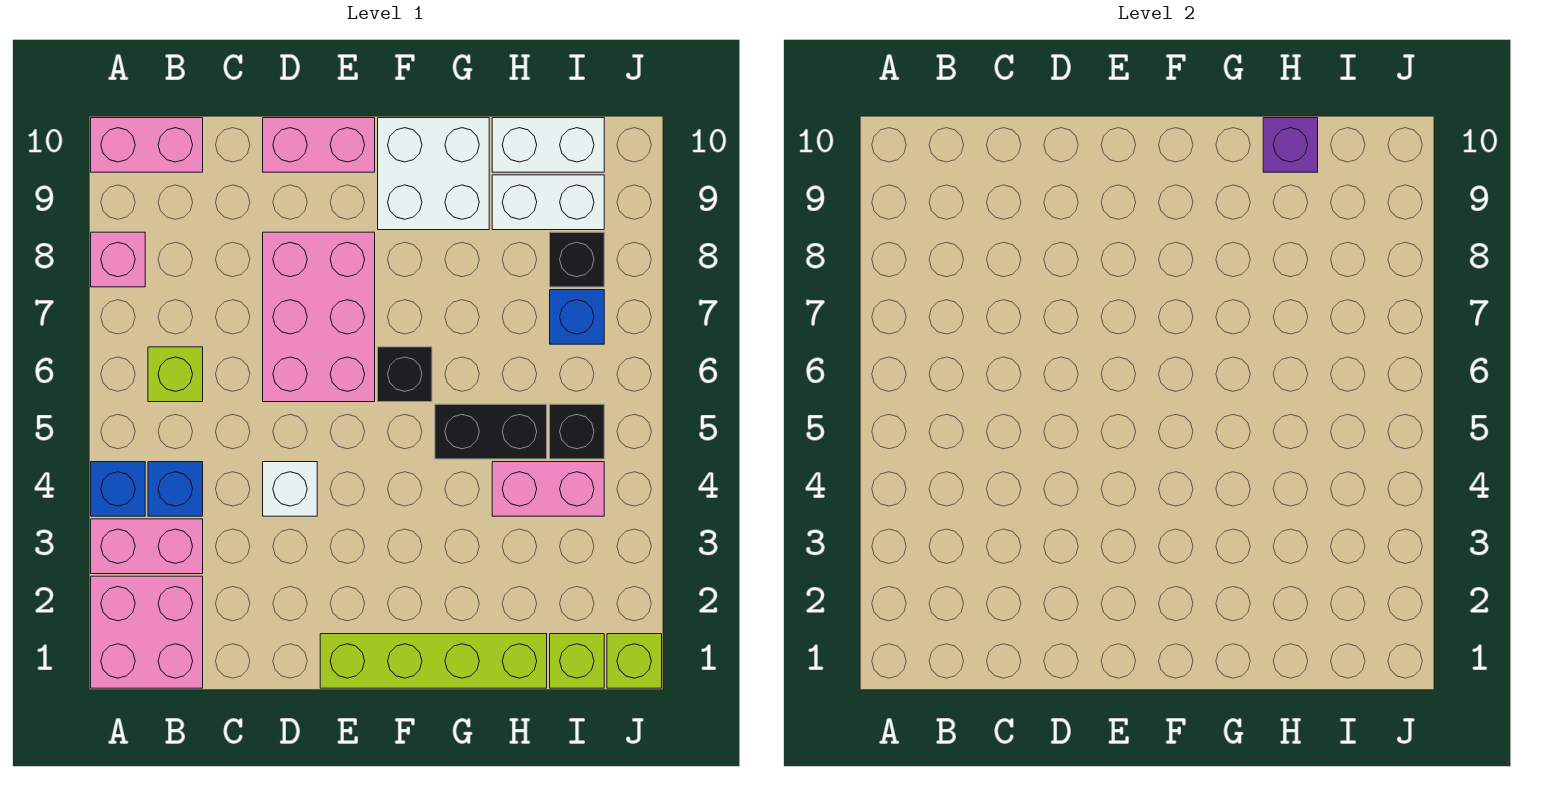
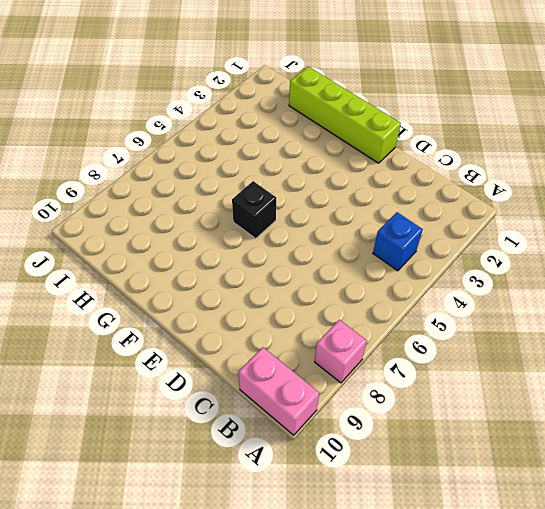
none -> pink 2x2 brick [91,576,203,688]
none -> pink 1x2 brick [91,519,203,574]
none -> blue 1x1 brick [91,462,145,516]

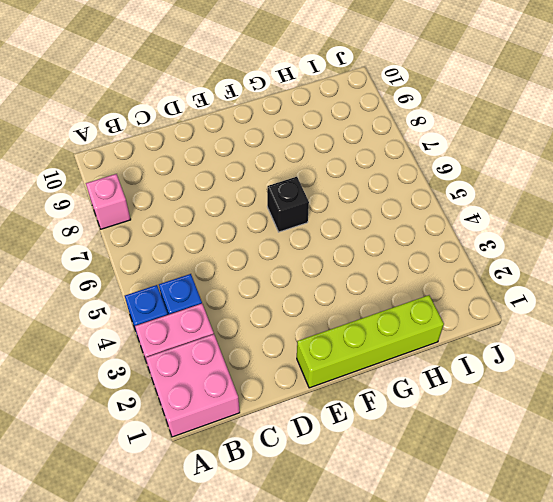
none -> pink 1x2 brick [91,118,203,172]
none -> lime 1x1 brick [148,347,203,402]
none -> white 1x1 brick [263,462,317,516]

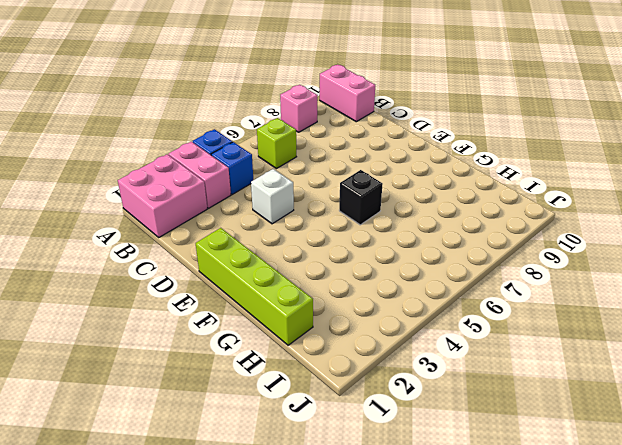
none -> pink 2x3 brick [263,232,375,402]
none -> pink 1x2 brick [263,118,375,172]
none -> white 2x2 brick [378,118,489,230]

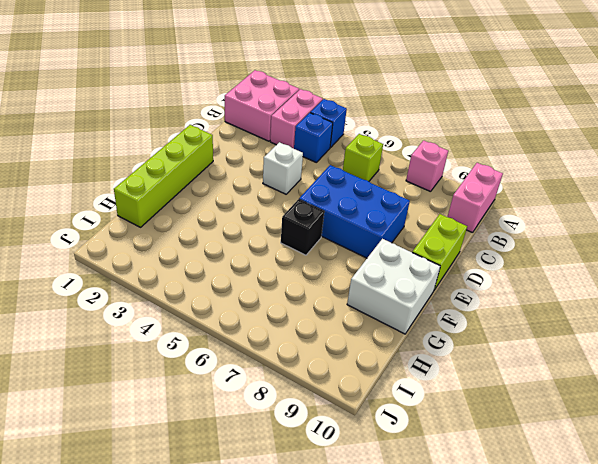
blue 2x3 brick [299,165,410,258] -> pink 2x3 brick [263,232,375,402]
lime 1x2 brick [412,214,467,290] -> pink 1x2 brick [263,118,375,172]
none -> black 1x2 brick [435,404,547,459]
none -> pink 1x2 brick [492,462,604,516]
none -> white 1x2 brick [492,175,604,230]

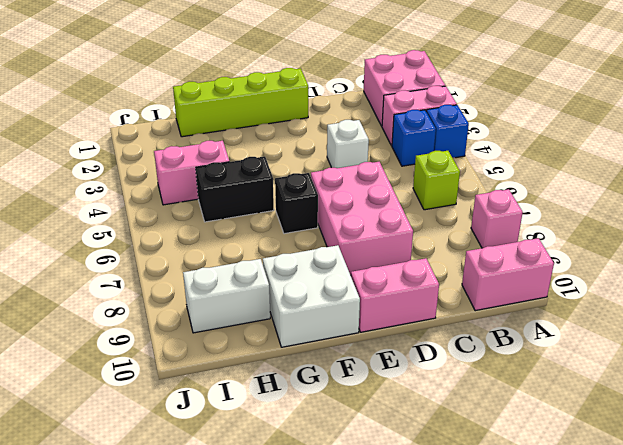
none -> white 1x2 brick [492,118,604,172]
none -> lime 1x1 brick [550,634,604,688]
none -> black 1x1 brick [550,404,604,459]

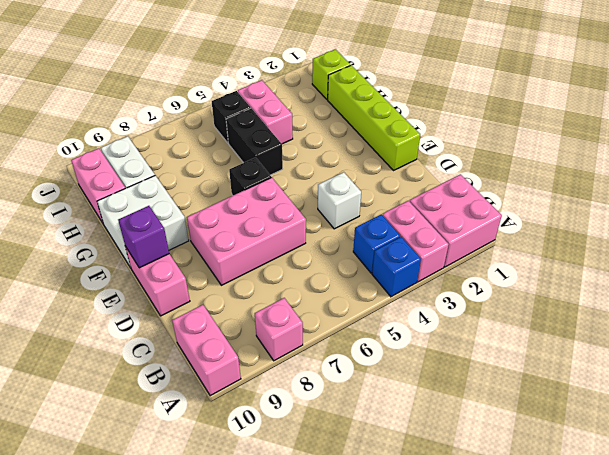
purple 1x1 brick [118,206,169,268] -> purple 1x1 brick moved to [1263,118,1318,172]
pink 1x2 brick [71,148,125,223] -> white 1x2 brick [492,118,604,172]
none -> lime 1x1 brick [148,347,203,402]
none -> blue 1x1 brick [550,290,604,344]
none -> black 1x1 brick [550,232,604,287]

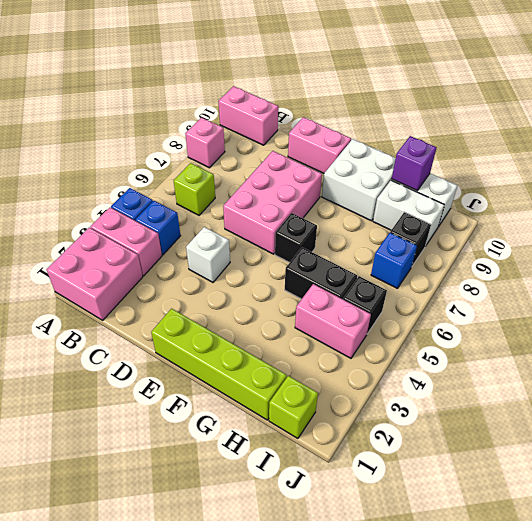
none -> lime 1x1 brick [607,634,662,688]

